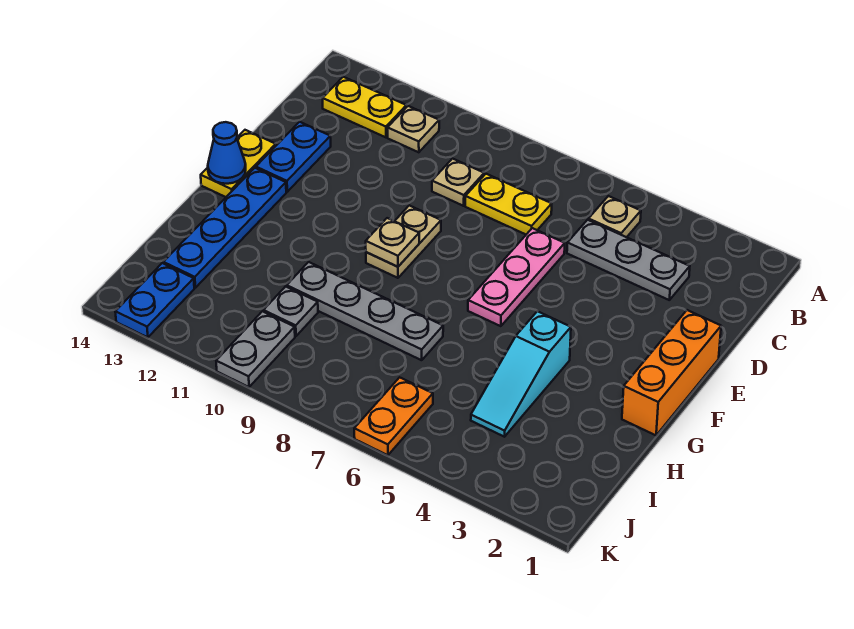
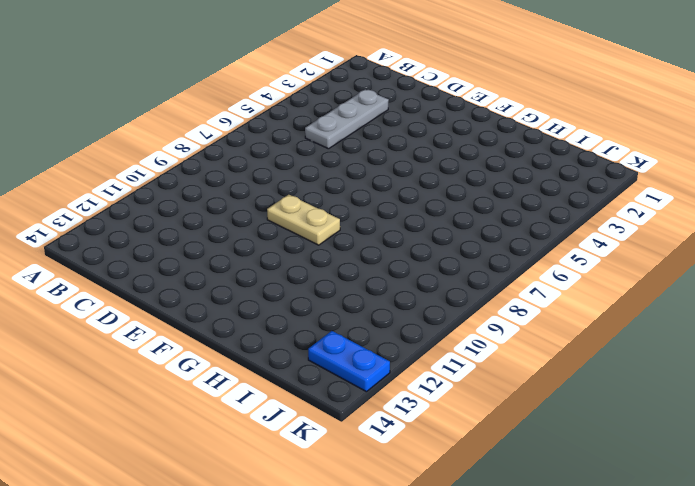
none -> tan 1x1 plate [588,196,641,237]
none -> tan 1x1 plate [388,106,439,152]
none -> yellow 1x2 plate [323,77,406,137]

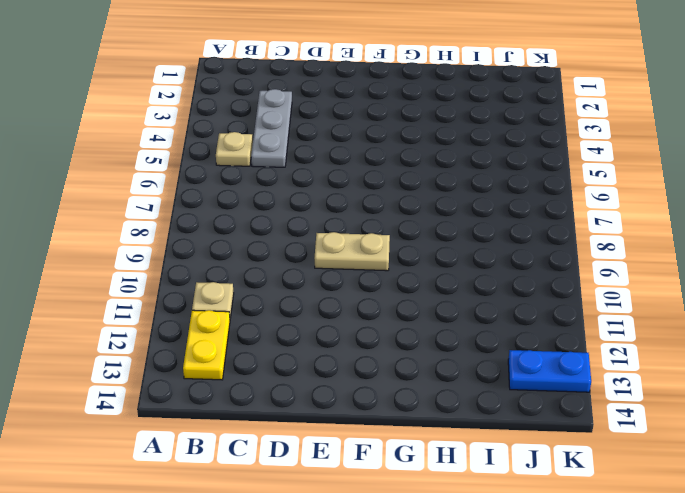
none -> yellow 1x2 plate [465,174,552,234]
none -> tan 1x1 plate [432,159,484,206]
none -> pink 1x3 plate [468,228,565,326]

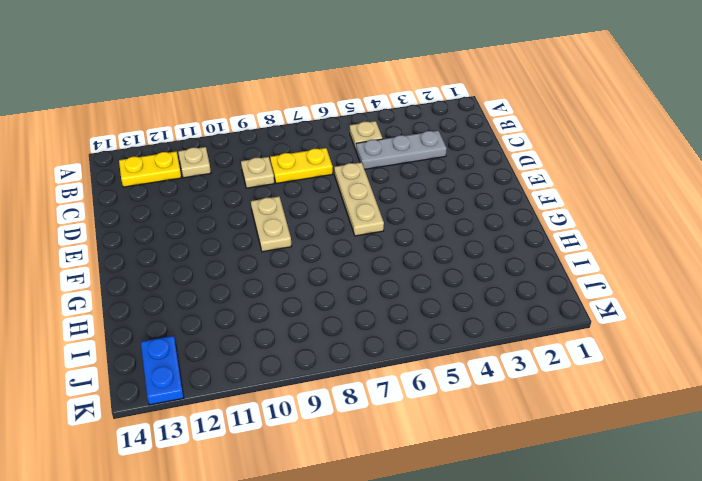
tan 1x3 plate [334,162,384,236] -> pink 1x3 plate [468,228,565,326]
none -> blue 1x2 plate [256,122,331,192]
none -> orange 1x3 brick [622,310,721,435]
none -> yellow 1x2 plate [201,130,276,197]

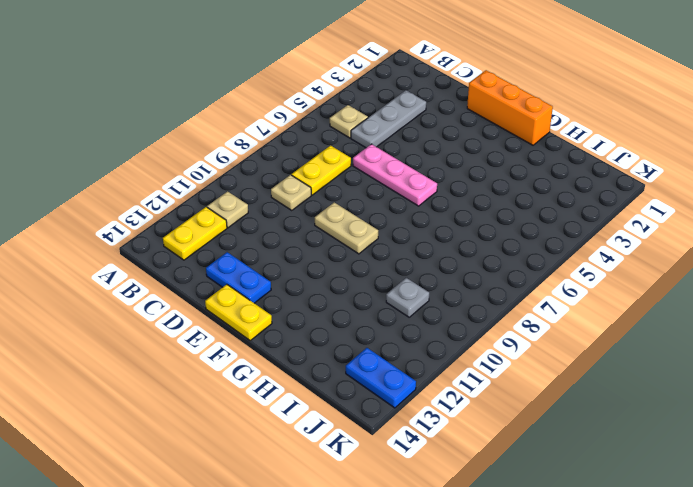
none -> blue 1x4 plate [163,168,286,288]
none -> cyan 1x3 slope [471,311,571,437]
none -> grey 1x4 plate [287,262,443,360]

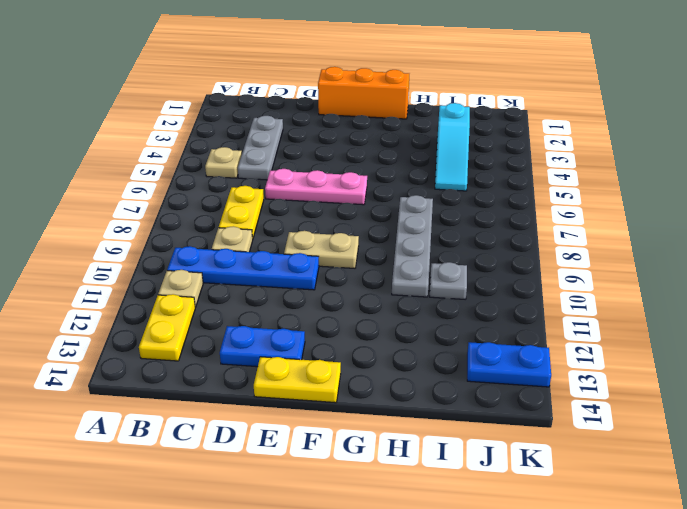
blue 1x4 plate [167,246,319,290] -> blue 1x4 plate moved to [163,168,286,288]
cyan 1x3 slope [435,103,470,191] -> cyan 1x3 slope turned to [471,311,571,437]
none -> orange 1x2 plate [354,377,433,455]
none -> grey 1x2 plate [216,311,295,387]
none -> tan 1x1 plate [366,218,419,267]

